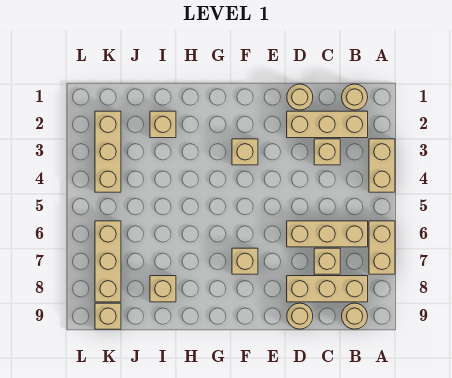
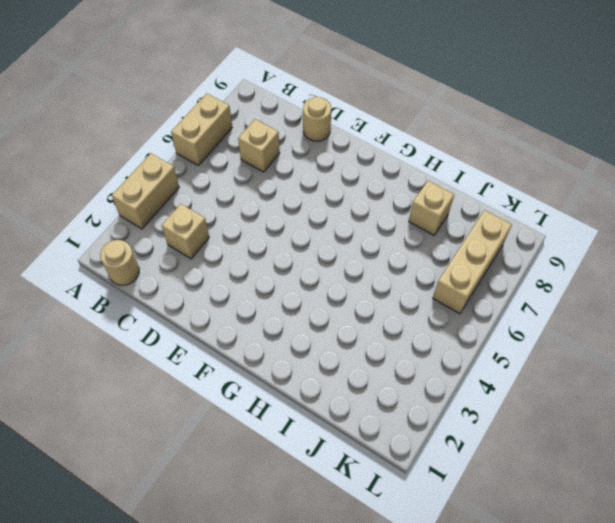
none -> tan 1x3 brick [287,111,368,138]
none -> tan 1x3 brick [287,221,368,247]
none -> tan 1x3 brick [287,276,368,302]

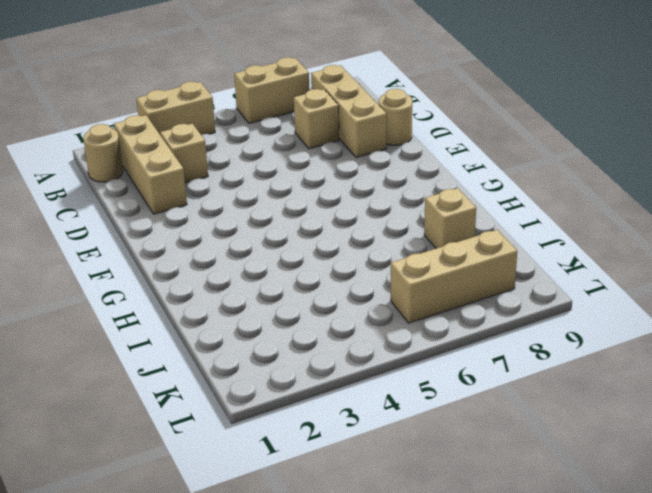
none -> tan 1x3 brick [287,221,368,247]
none -> tan 1x1 round brick [342,303,368,329]
none -> tan 1x1 round brick [287,84,313,110]

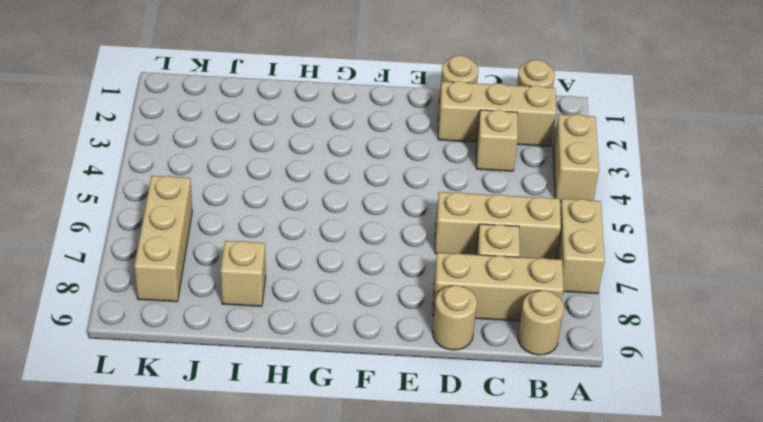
none -> tan 1x1 brick [232,139,258,165]
none -> tan 1x1 brick [232,248,258,274]
none -> tan 1x1 brick [150,111,176,138]

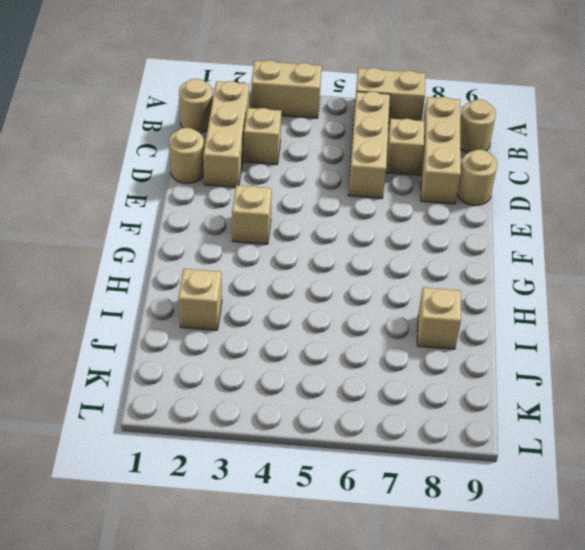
none -> tan 1x1 brick [232,248,258,274]
none -> tan 1x3 brick [95,111,121,192]
none -> tan 1x3 brick [95,221,121,302]

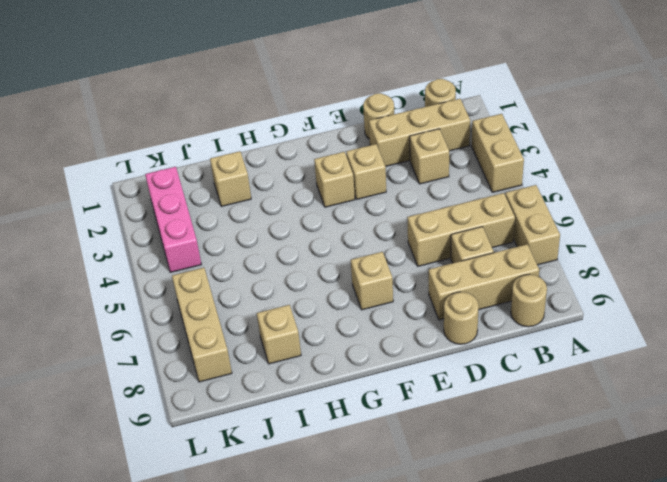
tan 1x1 brick [346,144,386,199] -> tan 1x1 brick moved to [95,303,121,329]
pink 1x3 brick [145,167,201,272] -> tan 1x3 brick [95,111,121,192]

